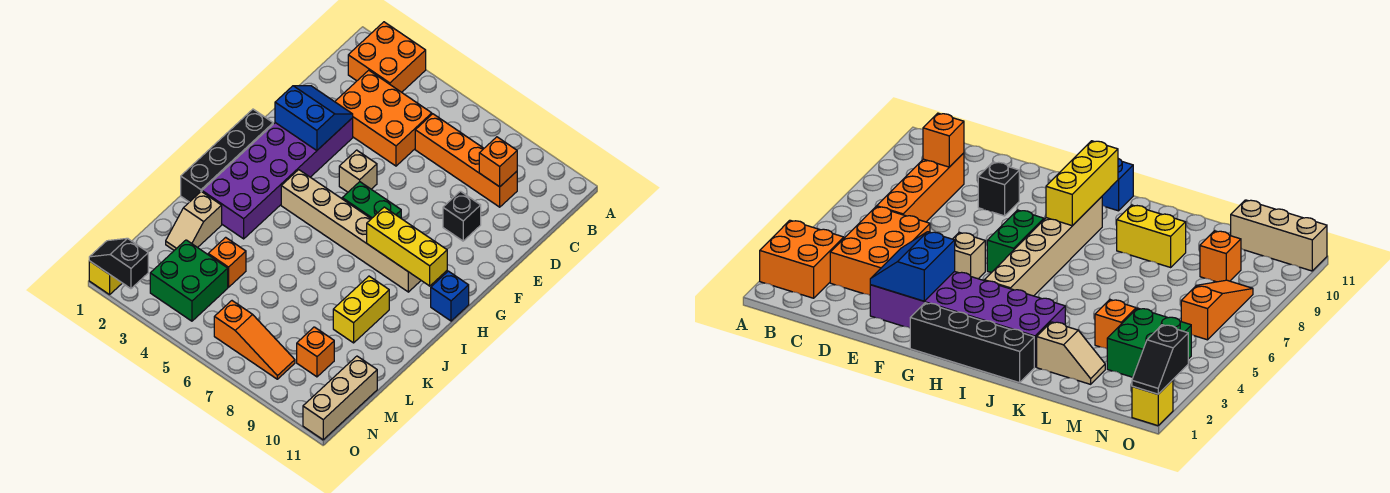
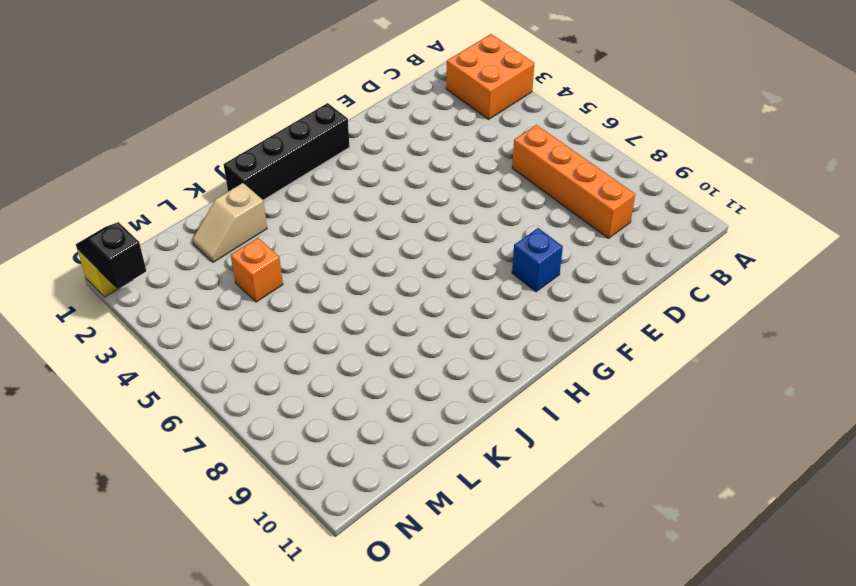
blue 1x1 brick [512,228,563,292] -> blue 1x1 brick moved to [431,271,469,321]
none -> orange 2x3 brick [335,70,432,166]
none -> purple 2x6 brick [202,118,353,239]
none -> black 1x1 brick [443,191,481,241]

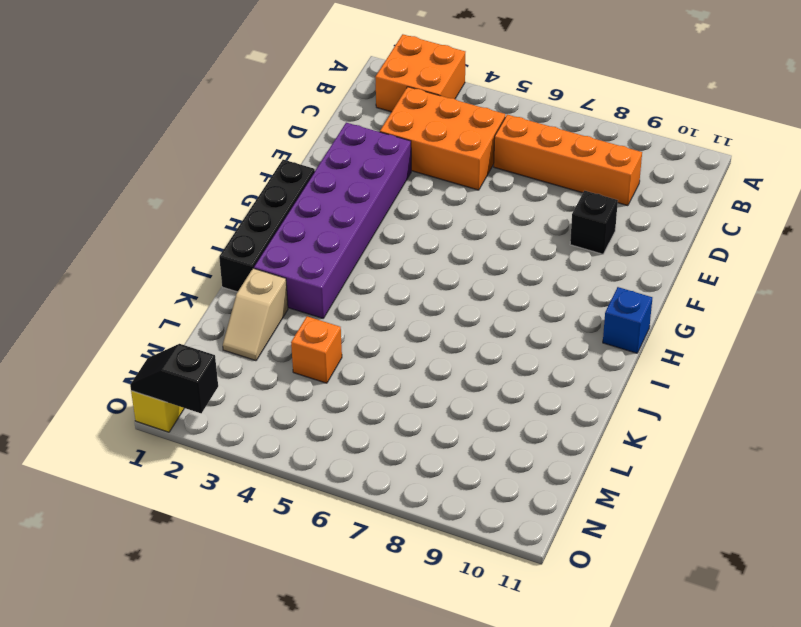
none -> tan 1x1 brick [339,150,377,192]
none -> green 1x2 brick [342,182,401,219]
none -> tan 1x6 brick [281,170,421,292]

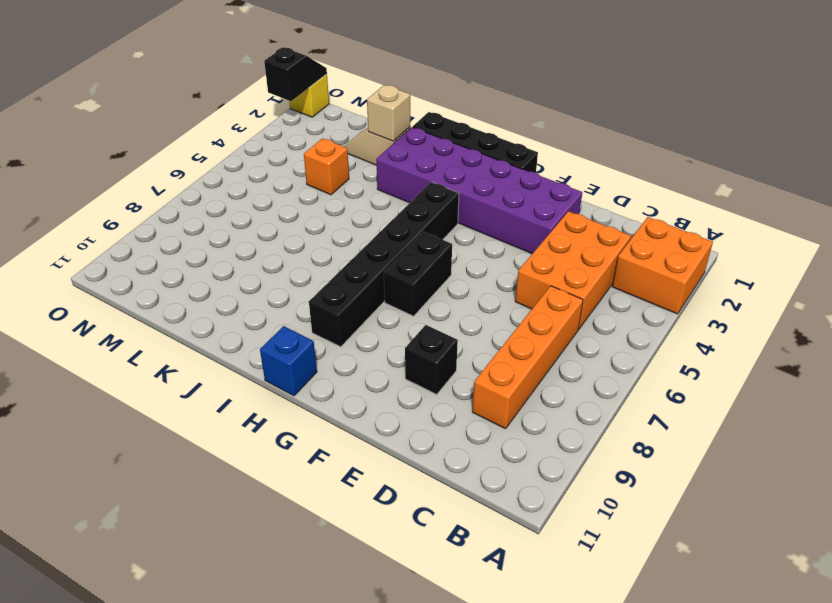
black 1x2 brick [384,232,452,316] -> green 1x2 brick [342,182,401,219]
black 1x6 brick [309,182,459,347] -> tan 1x6 brick [281,170,421,292]
tan 1x1 brick [367,85,410,141] -> tan 1x1 brick moved to [339,150,377,192]
none -> yellow 1x2 brick [333,276,389,343]
none -> green 2x2 brick [150,240,228,321]
none -> orange 1x1 brick [297,327,334,377]

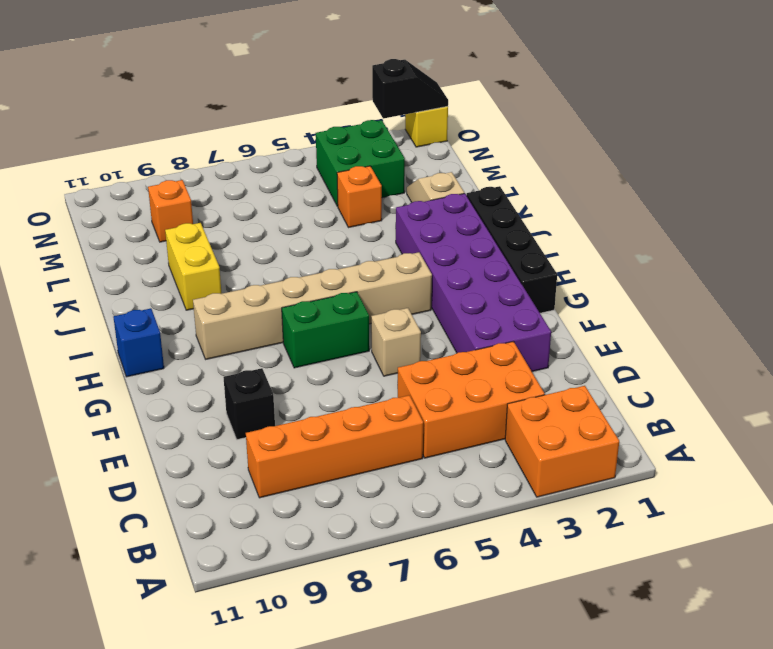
none -> tan 1x3 brick [303,356,377,440]
none -> orange 1x3 slope [214,301,295,379]
none -> orange 1x1 brick [479,137,517,187]

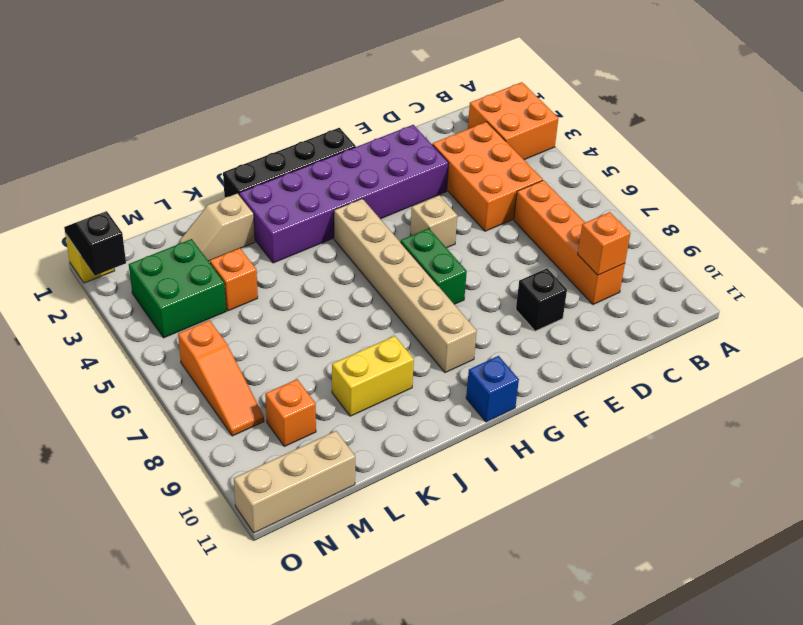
none -> blue 2x2 slope [275,86,353,151]
none -> yellow 1x3 brick [367,207,447,286]

